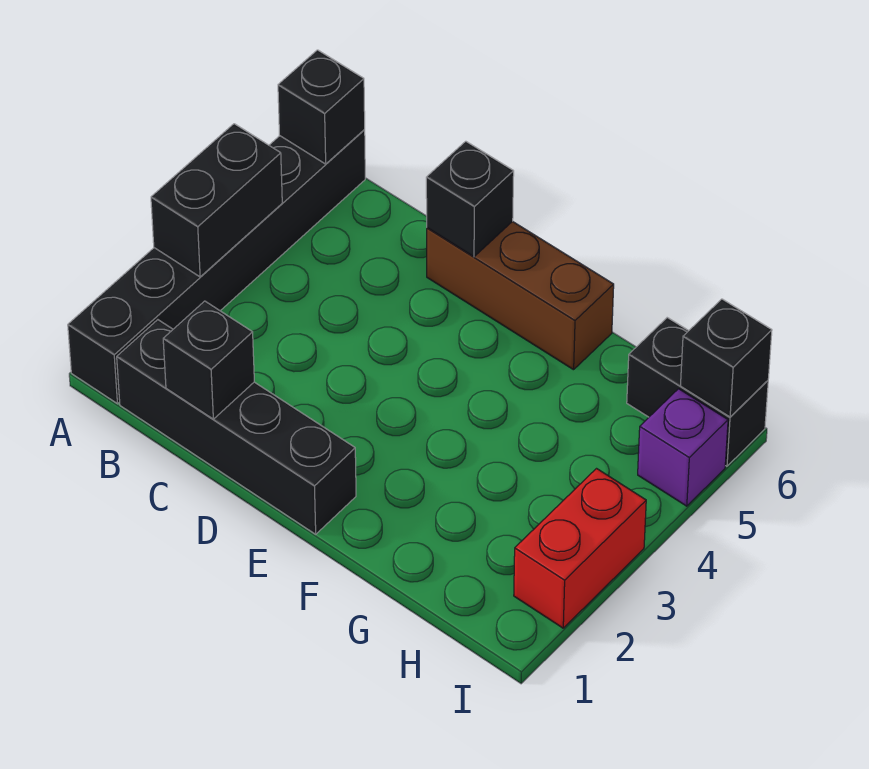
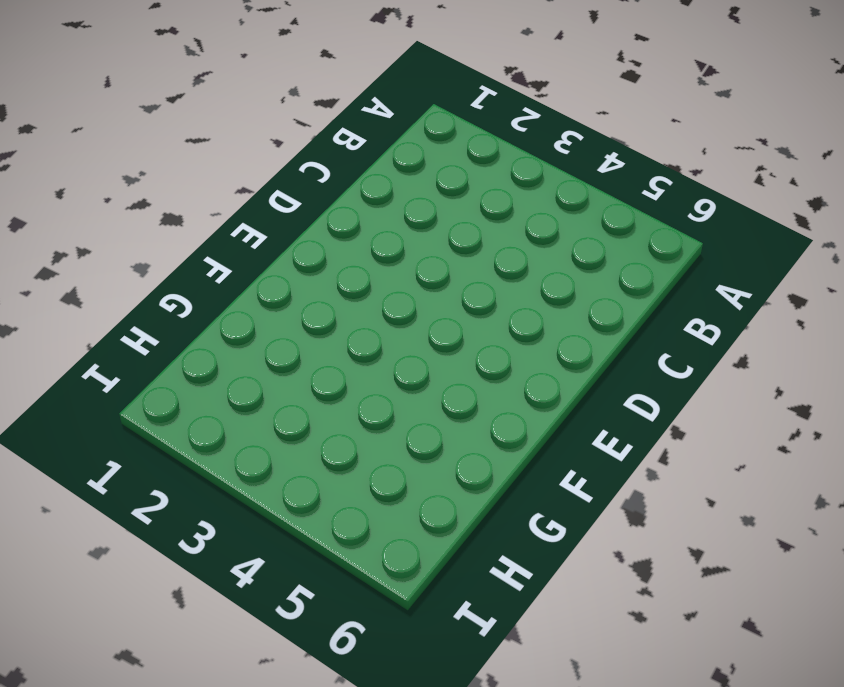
none -> black 1x6 brick [68,130,365,404]
none -> black 1x4 brick [117,320,356,534]

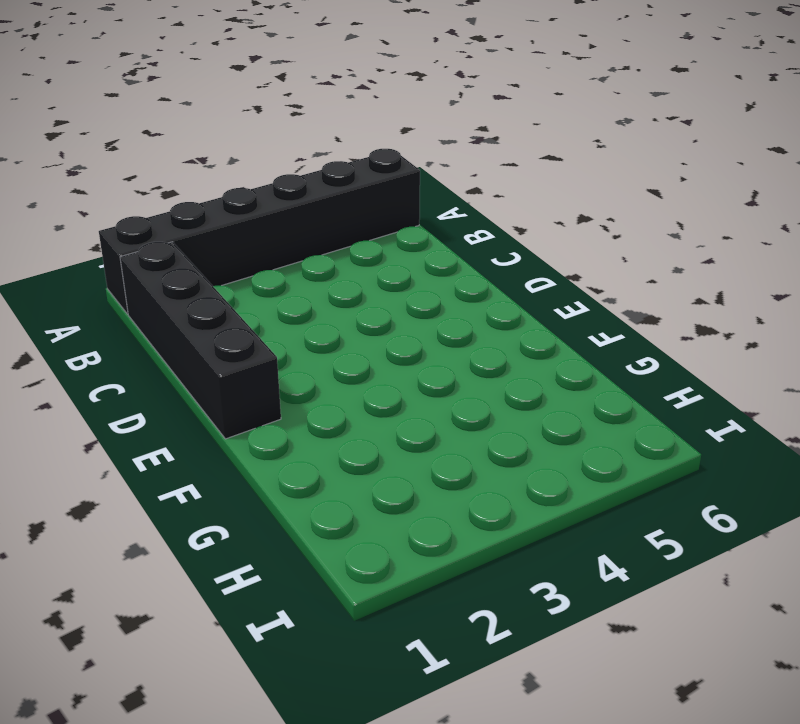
none -> brown 1x3 brick [427,221,614,370]
none -> black 1x2 brick [627,318,768,466]

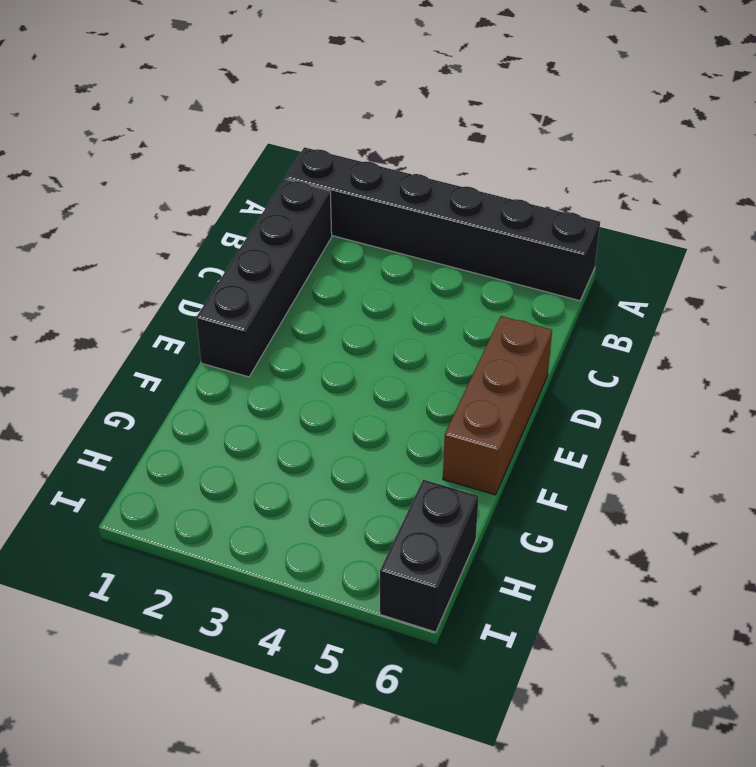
none -> red 1x2 brick [514,469,646,628]
none -> purple 1x1 brick [638,389,728,506]

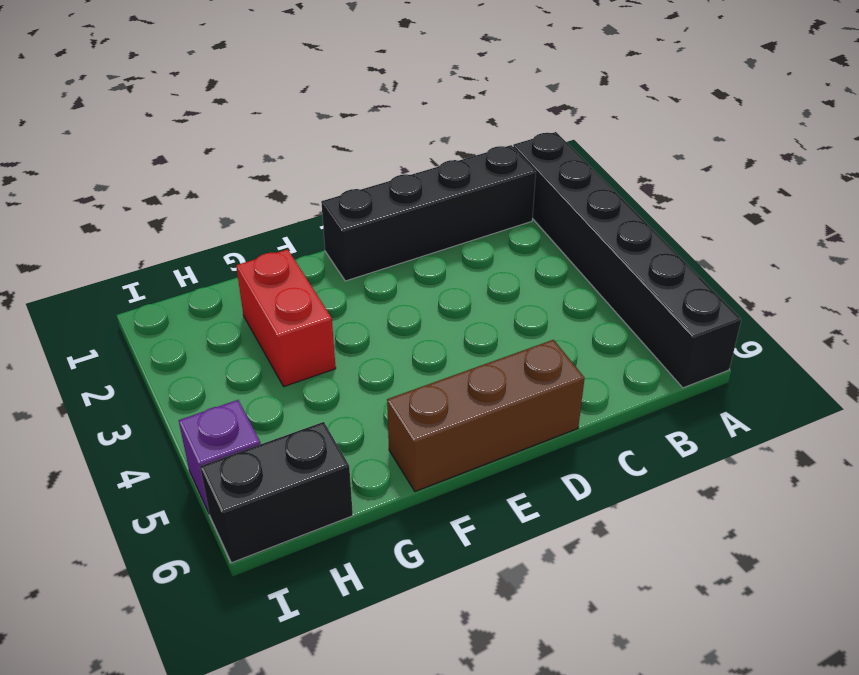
red 1x2 brick [236,249,336,386] -> red 1x2 brick moved to [514,469,646,628]
none -> black 1x2 brick [151,124,282,277]
none -> black 1x1 brick [278,50,365,164]

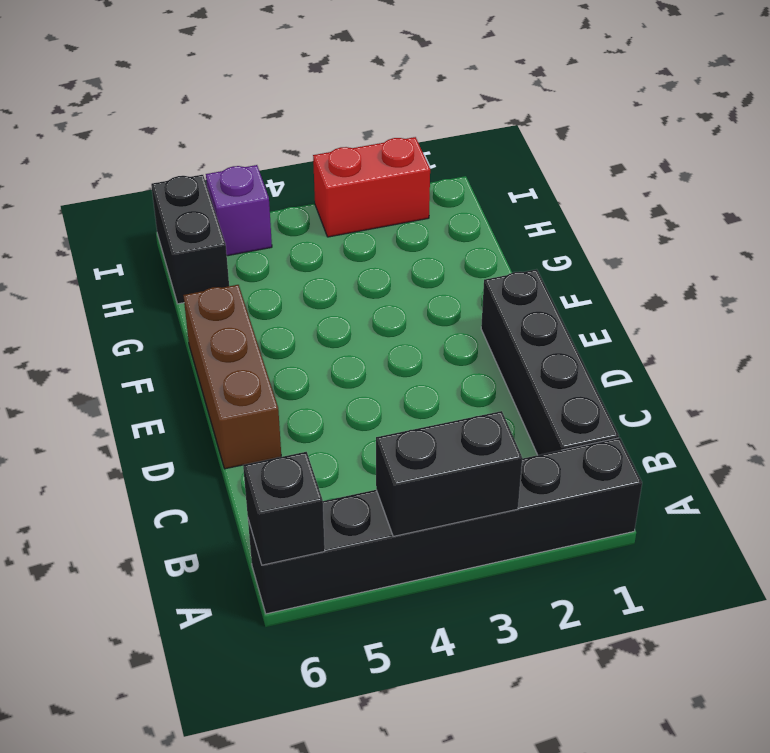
none -> black 1x1 brick [163,301,254,419]
none -> black 1x1 brick [426,141,514,257]

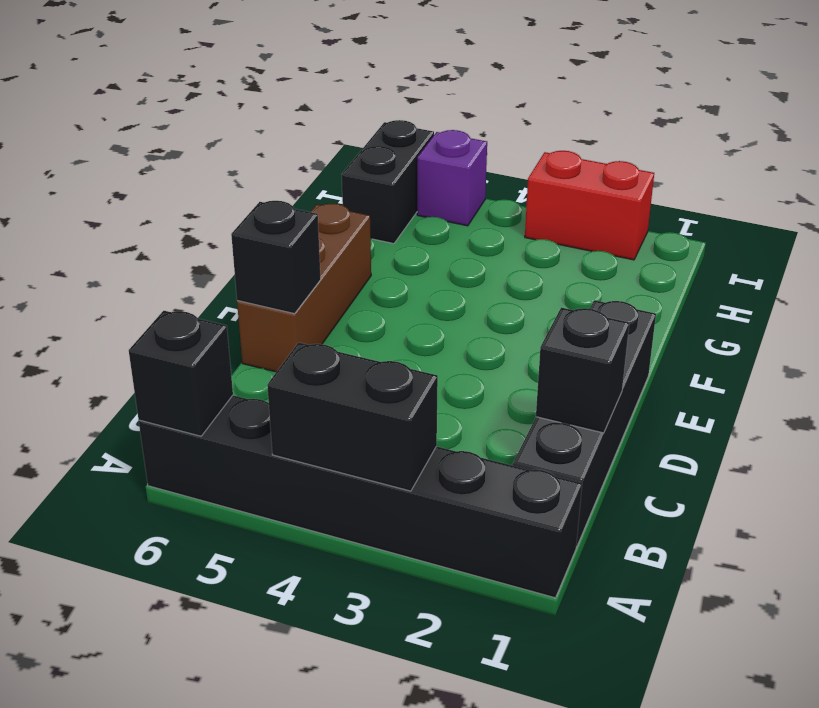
none -> black 1x1 brick [681,299,772,417]

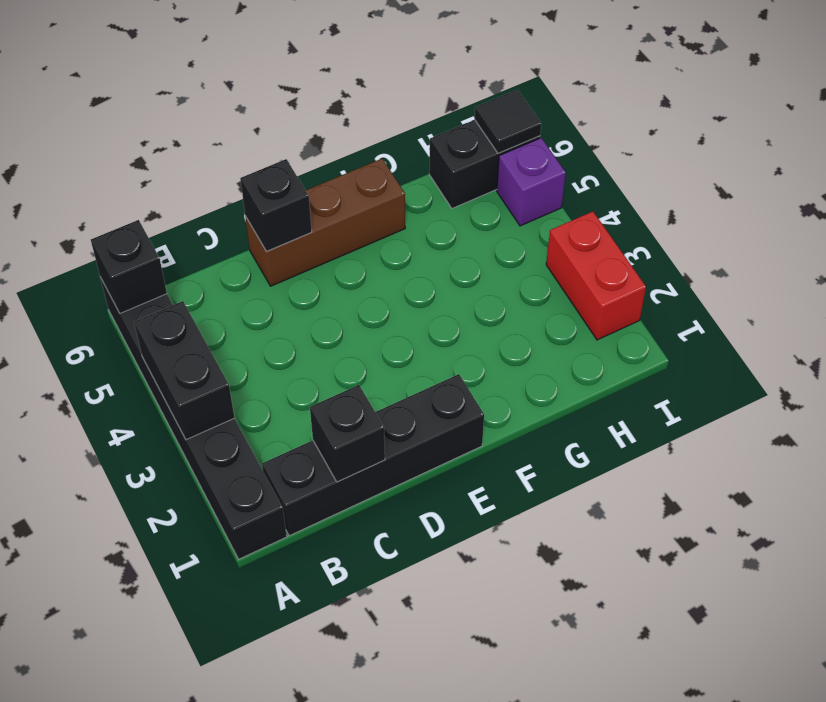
black 1x1 tile [475,90,541,153] -> black 1x1 brick [681,299,772,417]

